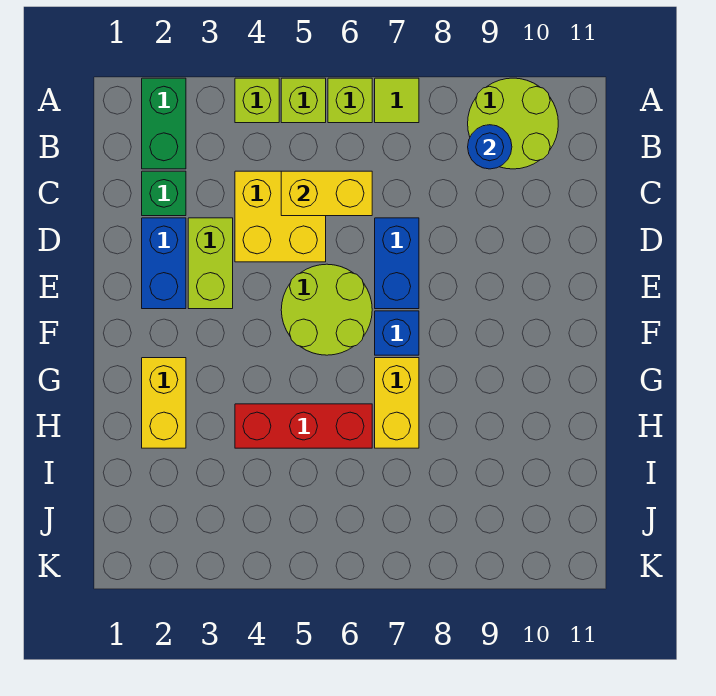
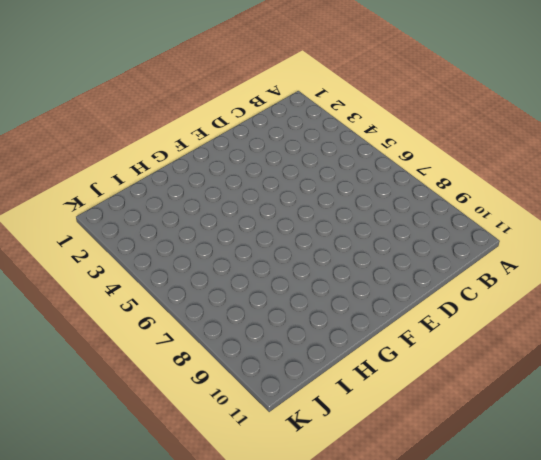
none -> green 1x2 brick [142,78,186,169]
none -> lime 1x1 brick [235,78,279,123]
none -> lime 1x1 brick [281,78,326,123]

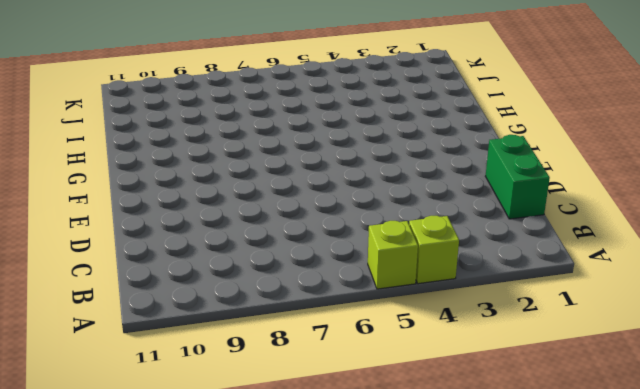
green 1x2 brick [485,135,550,219] -> green 1x2 brick moved to [142,78,186,169]
none -> lime 1x1 brick [328,78,372,123]
none -> lime 1x1 tile [375,78,419,123]
none -> lime 2x2 round brick [468,78,558,169]

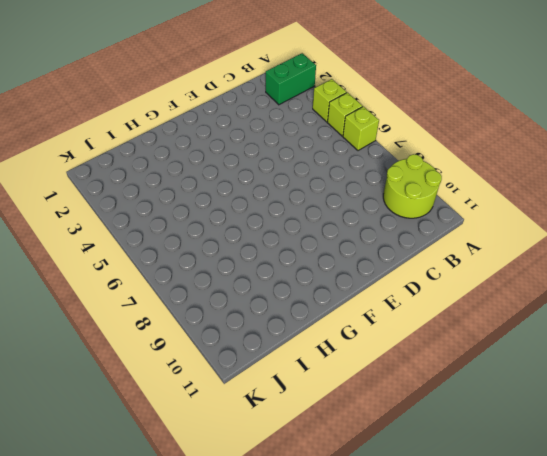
none -> lime 1x1 tile [375,78,419,123]
none -> green 1x1 brick [142,171,186,216]
none -> yellow 2x2 brick [235,171,326,262]

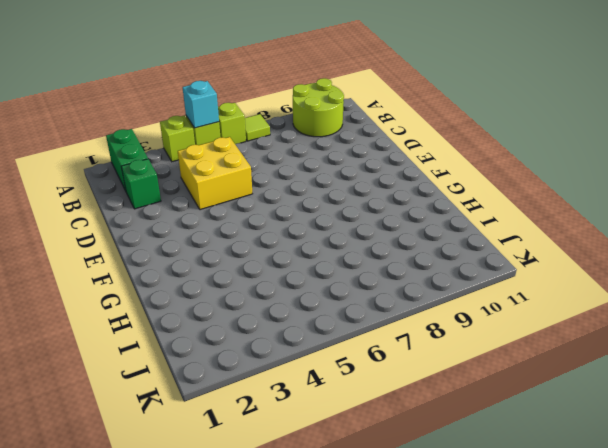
cyan 1x1 brick [183,81,219,128] -> none
none -> blue 1x2 brick [142,218,186,309]
none -> lime 1x2 brick [188,218,233,309]
none -> blue 1x2 brick [375,218,419,309]

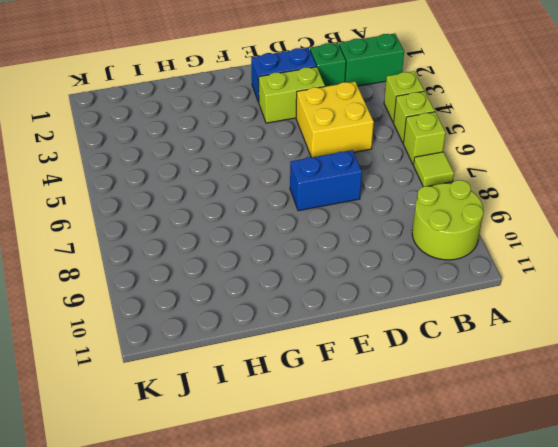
none -> lime 2x2 round brick [281,264,372,355]
none -> blue 1x1 brick [375,311,419,355]
none -> yellow 1x2 brick [142,358,186,448]

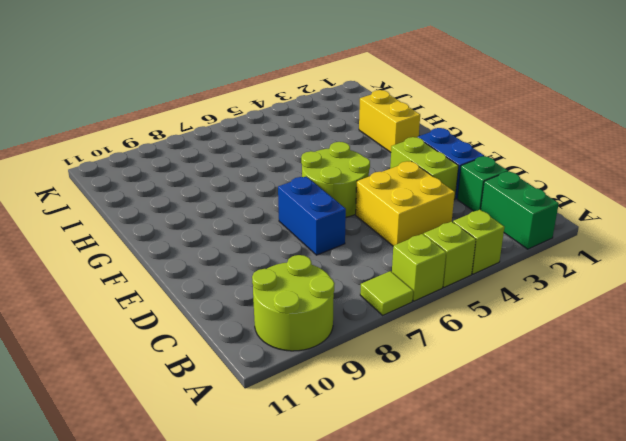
none -> blue 1x1 brick [375,311,419,355]
none -> yellow 1x2 brick [375,358,419,448]
none -> red 1x3 brick [235,404,372,448]

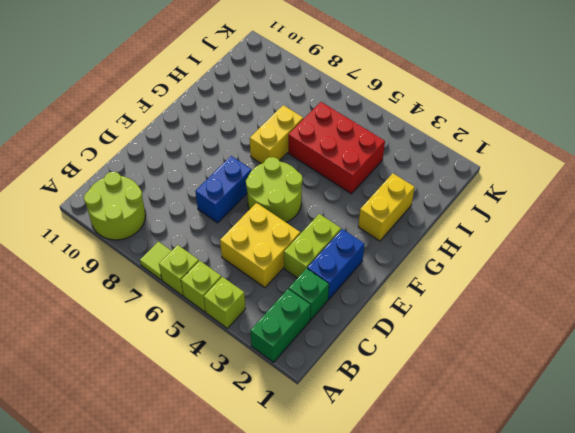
red 2x3 brick [288,102,385,194] -> red 1x3 brick [235,404,372,448]
none -> blue 1x1 brick [375,311,419,355]
none -> blue 1x1 round brick [468,125,512,169]
none -> yellow 1x2 brick [281,171,372,216]

